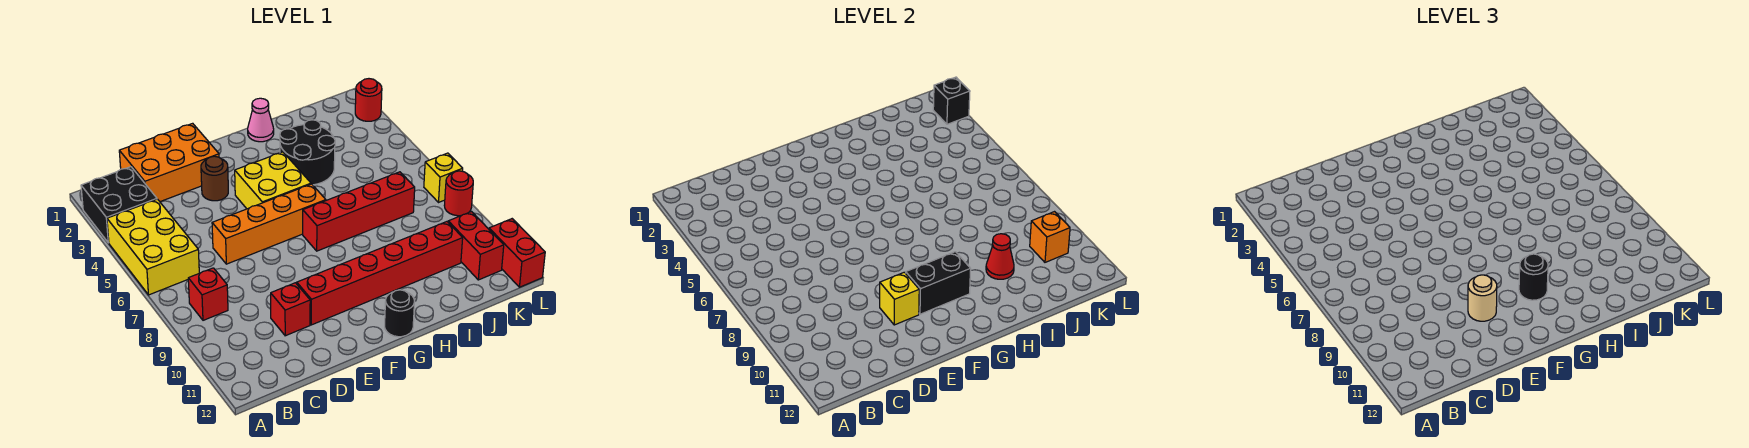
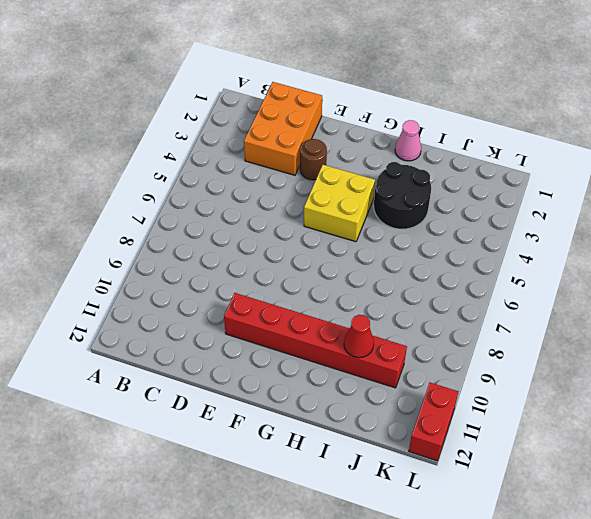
orange 2x3 brick [244,82,322,175] -> orange 2x3 brick turned to [119,123,219,202]
none -> black 2x2 brick [81,167,157,243]
none -> yellow 2x3 brick [107,199,199,295]
none -> red 1x1 brick [188,268,228,320]

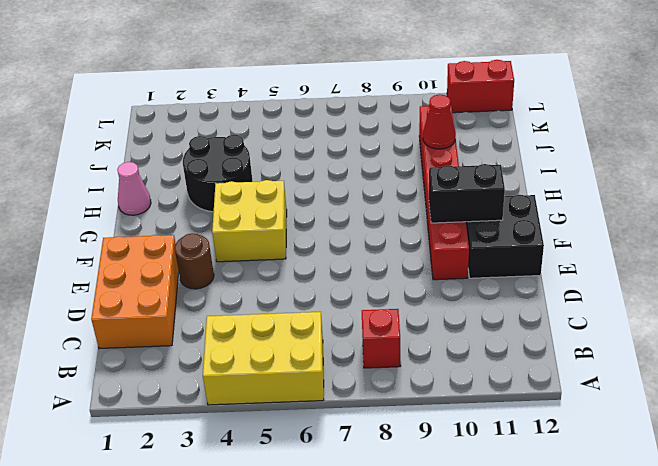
black 2x2 brick [466,195,544,278] -> black 2x2 brick moved to [81,167,157,243]
black 1x2 brick [429,164,505,223] -> black 1x2 brick turned to [906,252,971,314]
none -> orange 1x4 brick [212,184,326,264]
none -> red 1x1 brick [271,283,310,336]
none -> red 1x4 brick [303,172,415,251]

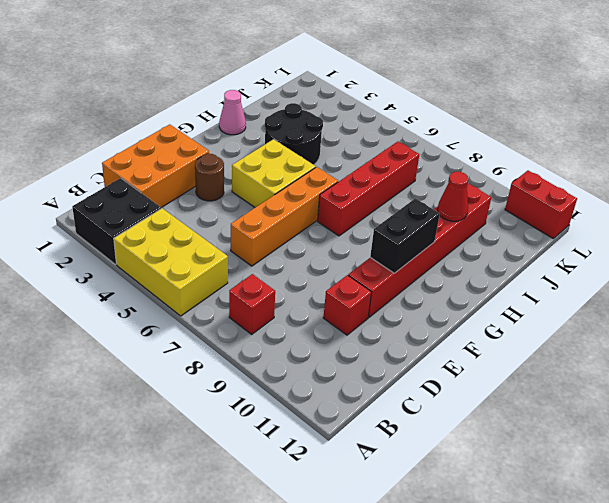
none -> black 1x1 round brick [385,290,414,337]
none -> red 1x2 brick [448,212,504,280]
none -> red 1x1 round brick [355,79,382,121]

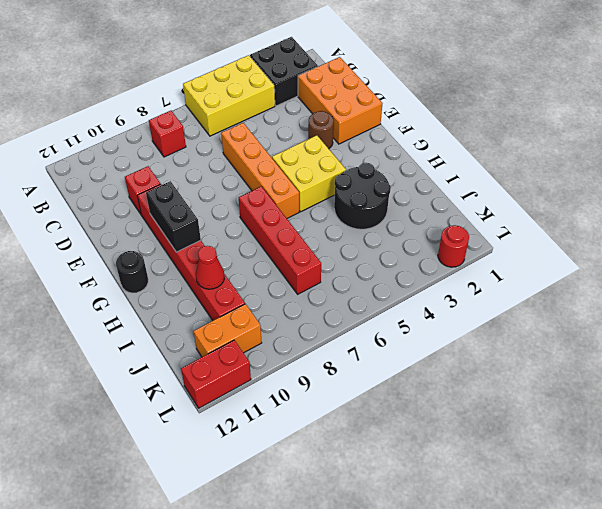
orange 1x2 brick [194,304,262,357] -> red 1x2 brick [448,212,504,280]
none -> pink 1x1 cone [248,98,274,142]
none -> yellow 1x1 brick [424,153,463,202]
none -> red 1x1 round brick [444,171,473,216]

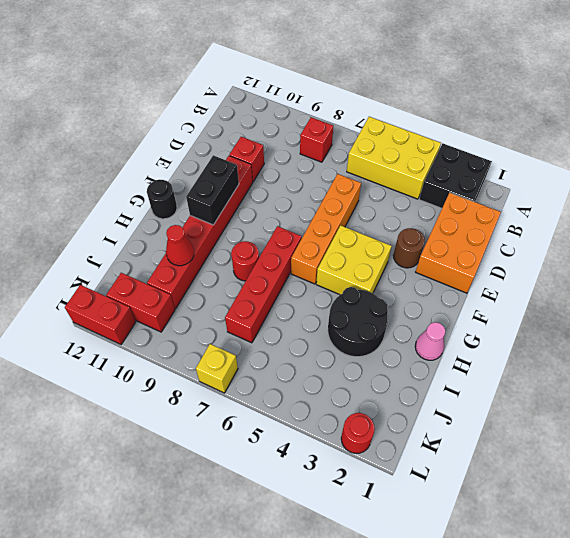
red 1x1 round brick [231,241,259,281] -> red 1x1 round brick moved to [444,171,473,216]
none -> yellow 1x1 brick [880,272,919,325]
none -> orange 1x1 brick [1030,212,1070,262]
none -> black 1x1 brick [933,77,970,124]

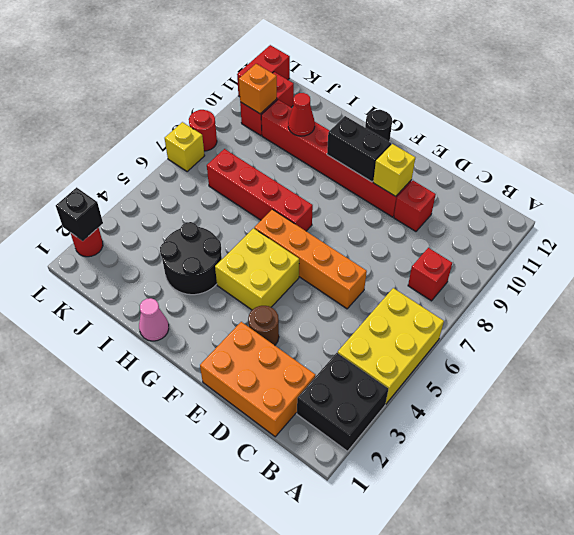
none -> tan 1x1 round brick [1468,275,1497,321]
none -> black 1x1 round brick [1519,254,1548,300]

